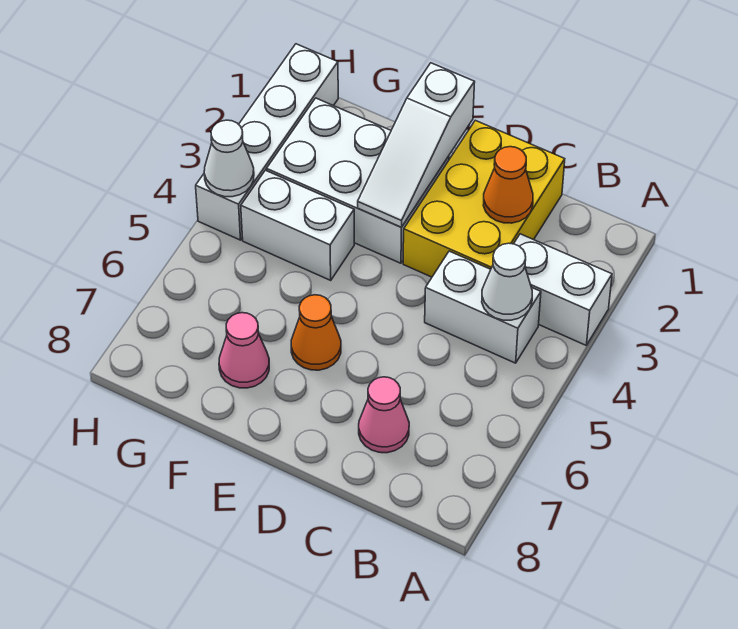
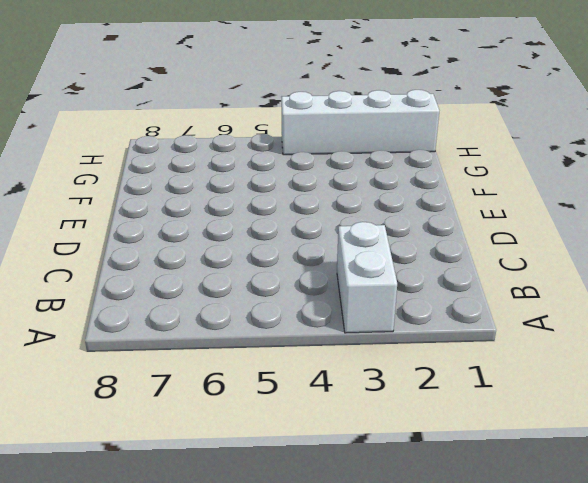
none -> white 1x2 brick [425,251,541,363]
none -> yellow 2x3 brick [403,120,565,277]
none -> pink 1x1 cone [359,377,409,453]

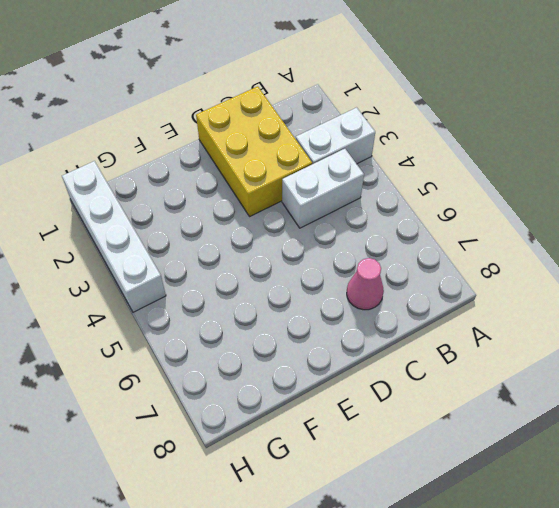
none -> white 2x3 brick [267,98,449,263]
none -> orange 1x1 cone [291,295,341,370]
none -> white 1x2 brick [241,170,354,280]

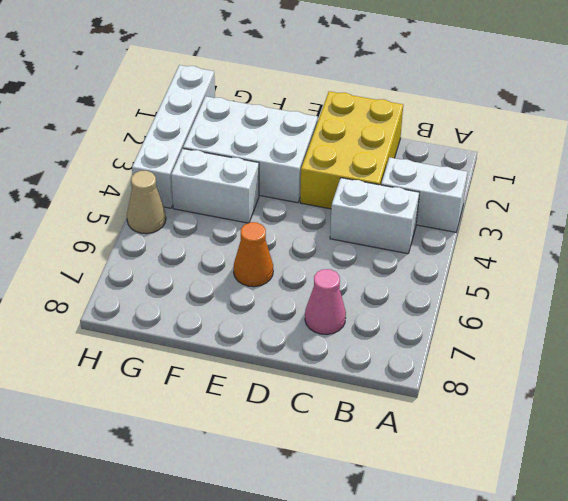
tan 1x1 cone [127,171,166,234] -> none
none -> pink 1x1 cone [219,313,269,388]
none -> white 1x1 cone [482,243,532,320]
none -> orange 1x1 cone [483,147,533,223]

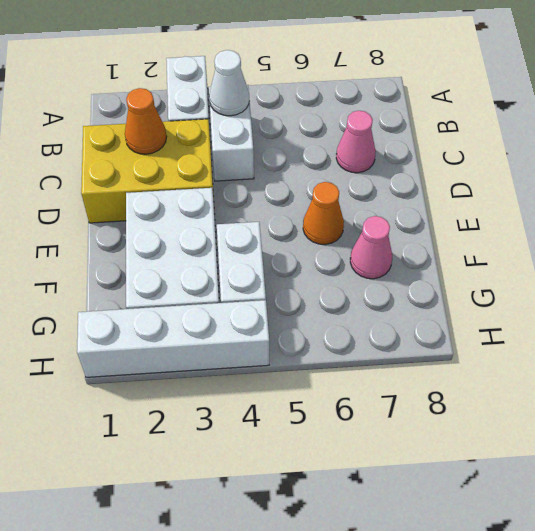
none -> white 1x3 slope [358,63,475,227]
none -> white 1x1 cone [204,120,254,197]

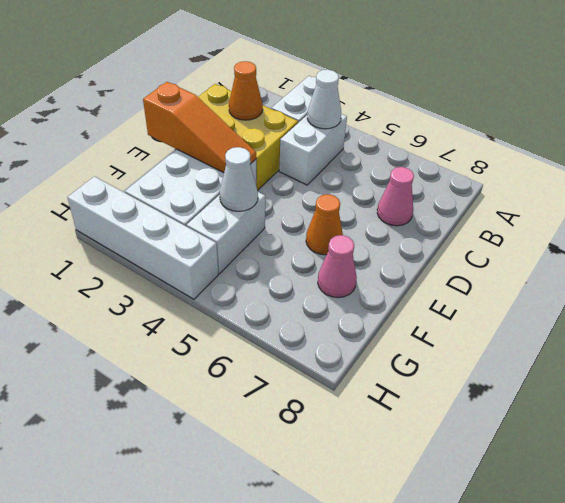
orange 1x3 slope [143,82,256,173] -> white 1x3 slope [358,63,475,227]
white 1x1 cone [220,147,258,211] -> white 1x1 cone moved to [204,120,254,197]

